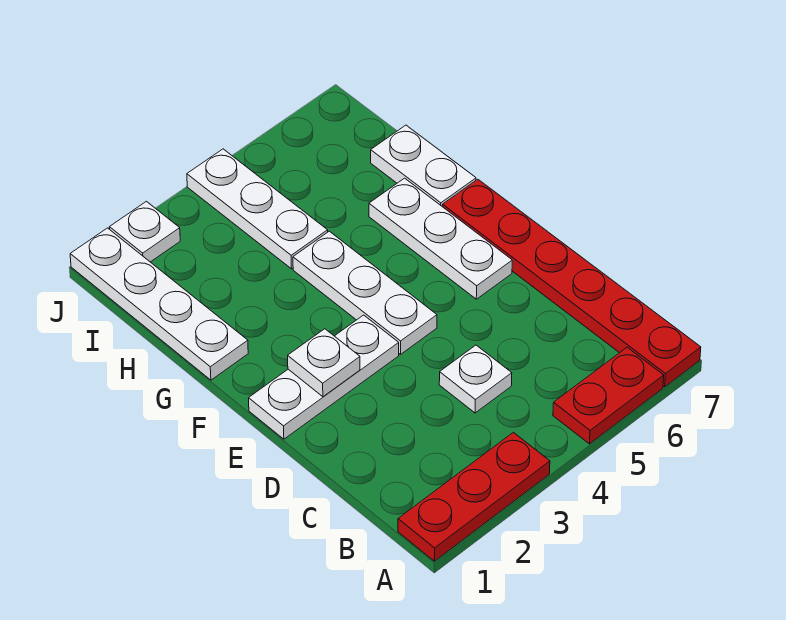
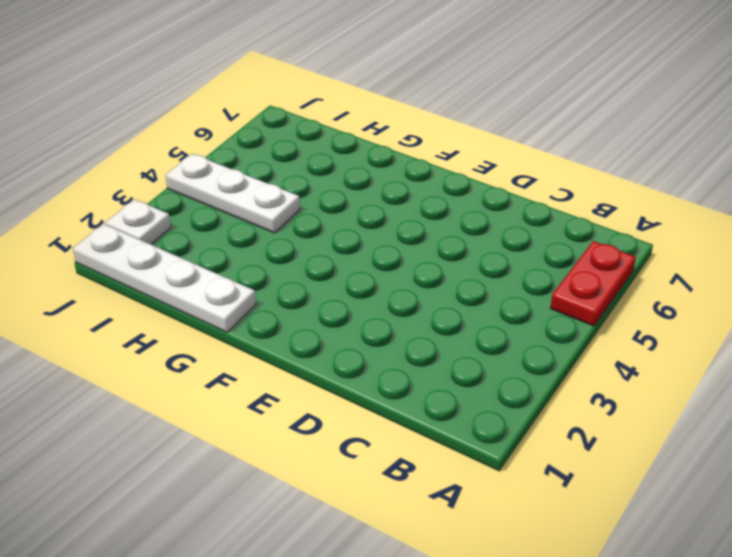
none -> red 1x3 plate [398,432,550,561]
none -> red 1x6 plate [443,179,701,387]
none -> white 1x1 plate [439,345,512,413]

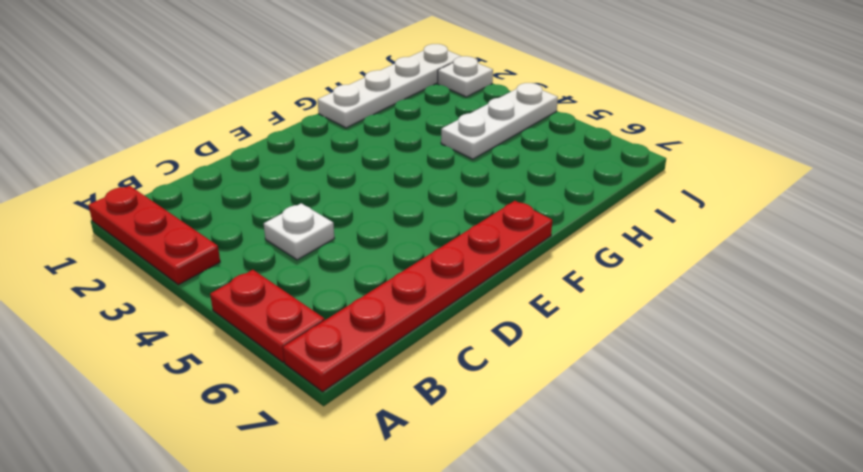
none -> white 1x3 plate [249,315,399,439]
none -> white 1x3 plate [293,231,437,354]
none -> white 1x3 plate [369,178,512,299]

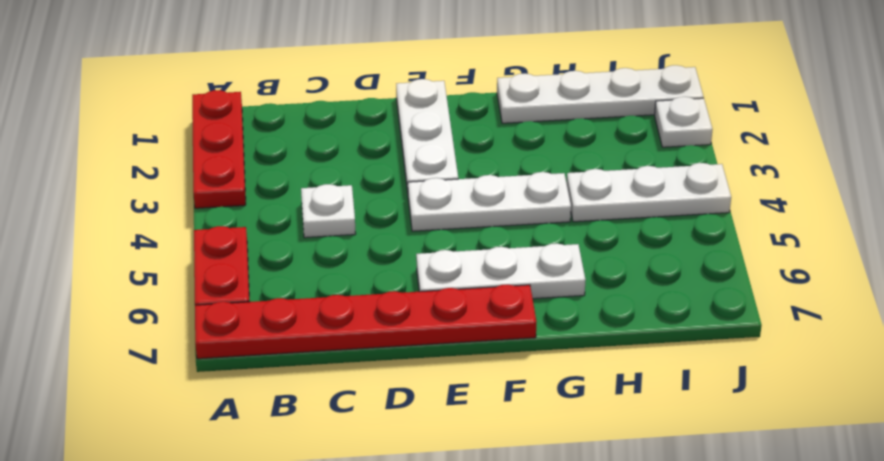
none -> white 1x2 plate [371,125,476,207]
none -> white 1x1 plate [288,329,360,397]

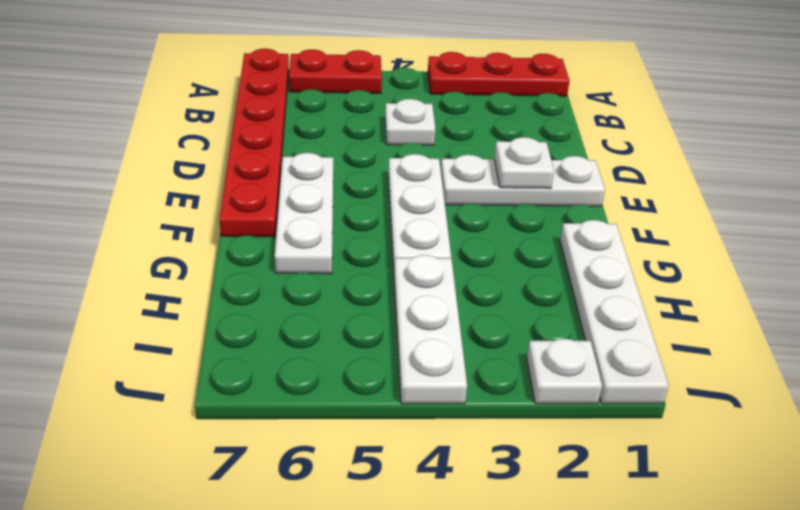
none -> white 1x2 plate [371,125,476,207]

